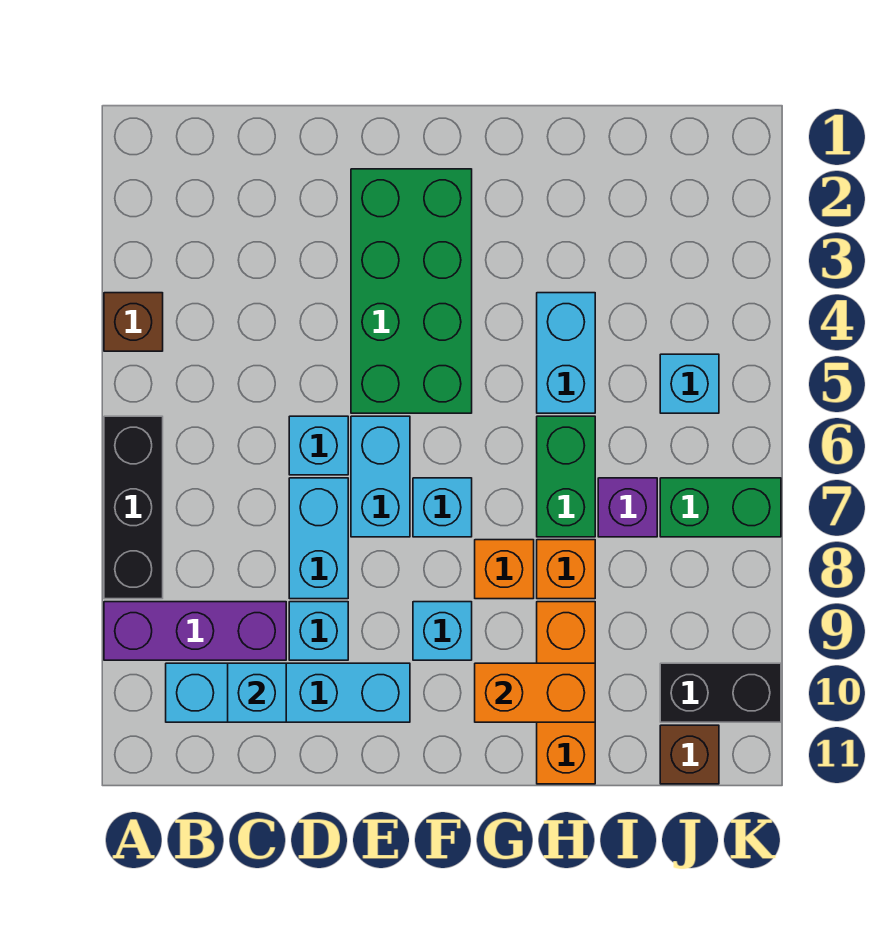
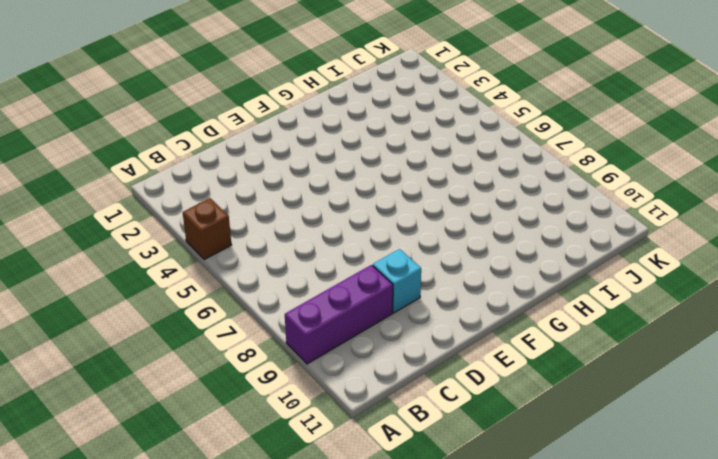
none -> black 1x3 brick [104,416,163,599]
none -> cyan 1x4 brick [166,663,410,722]
none -> cyan 1x1 brick [289,416,348,475]

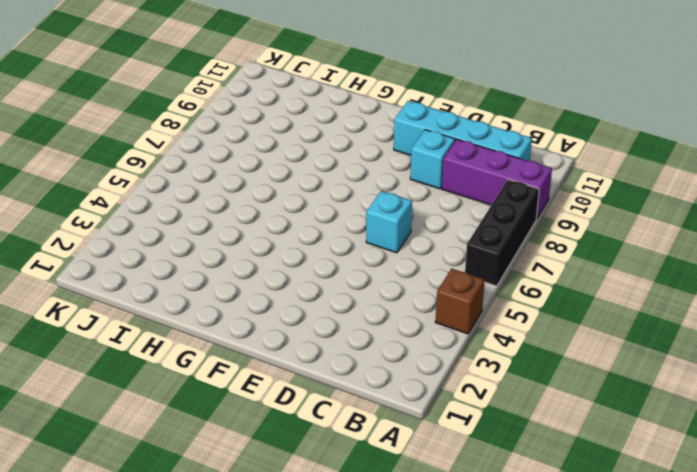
none -> cyan 1x2 brick [289,478,348,599]
none -> green 2x4 brick [351,169,472,413]
none -> cyan 1x2 brick [351,416,410,537]

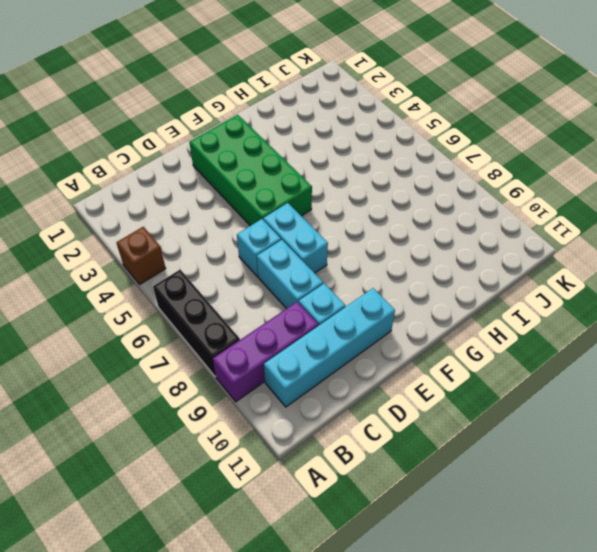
none -> cyan 1x1 brick [413,478,472,537]
none -> cyan 1x1 brick [413,602,472,660]
none -> orange 1x1 brick [475,540,534,599]

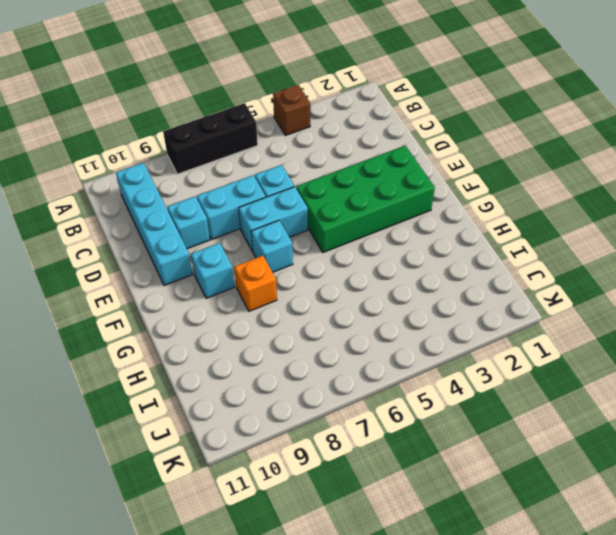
none -> purple 1x3 brick [104,602,286,660]
none -> cyan 1x2 brick [537,293,595,413]
none -> green 1x2 brick [537,416,595,537]

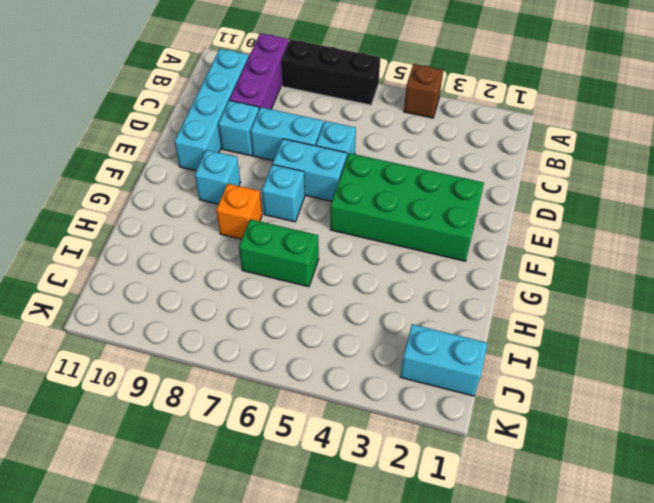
cyan 1x2 brick [400,324,488,396] -> cyan 1x2 brick moved to [537,293,595,413]
none -> orange 1x1 brick [537,540,595,599]
none -> orange 1x3 brick [537,602,595,784]
none -> purple 1x1 brick [598,478,657,537]

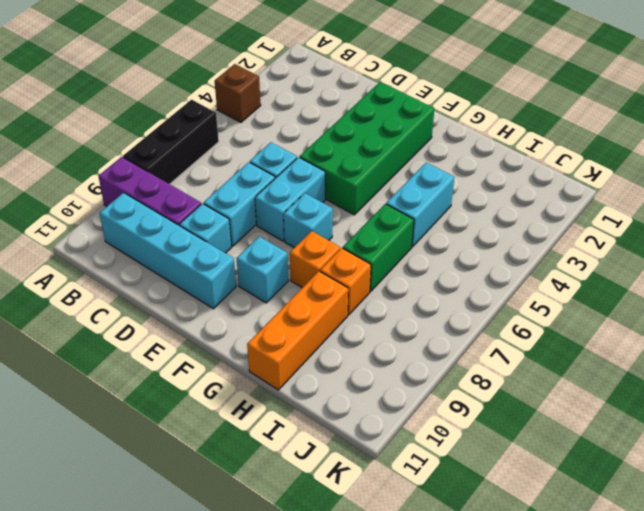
none -> purple 1x1 brick [598,478,657,537]
none -> cyan 1x1 brick [660,354,719,413]
none -> green 1x2 brick [660,478,781,537]

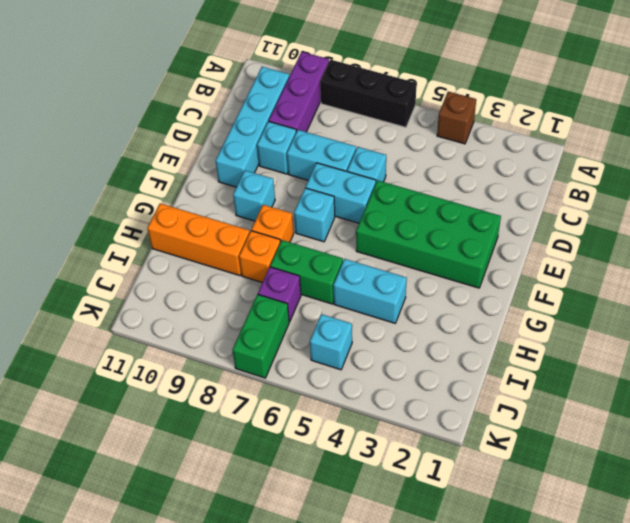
none -> black 1x2 brick [660,663,781,722]
none -> brown 1x1 brick [660,725,719,784]
none -> cyan 1x1 brick [228,663,286,722]

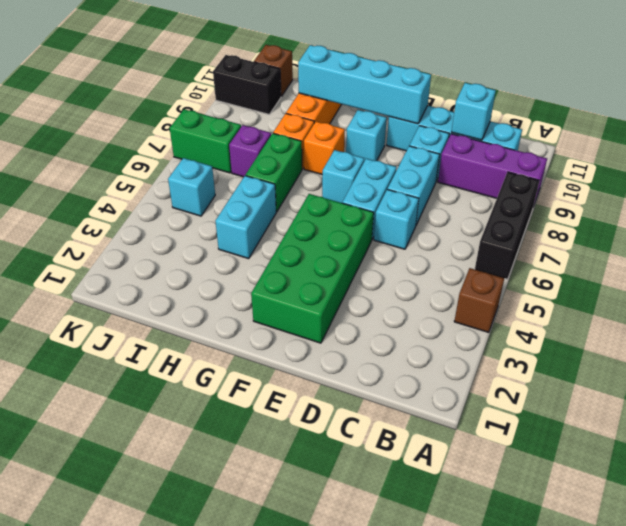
cyan 1x4 brick [298,45,431,124] -> orange 1x2 brick [475,663,595,722]

